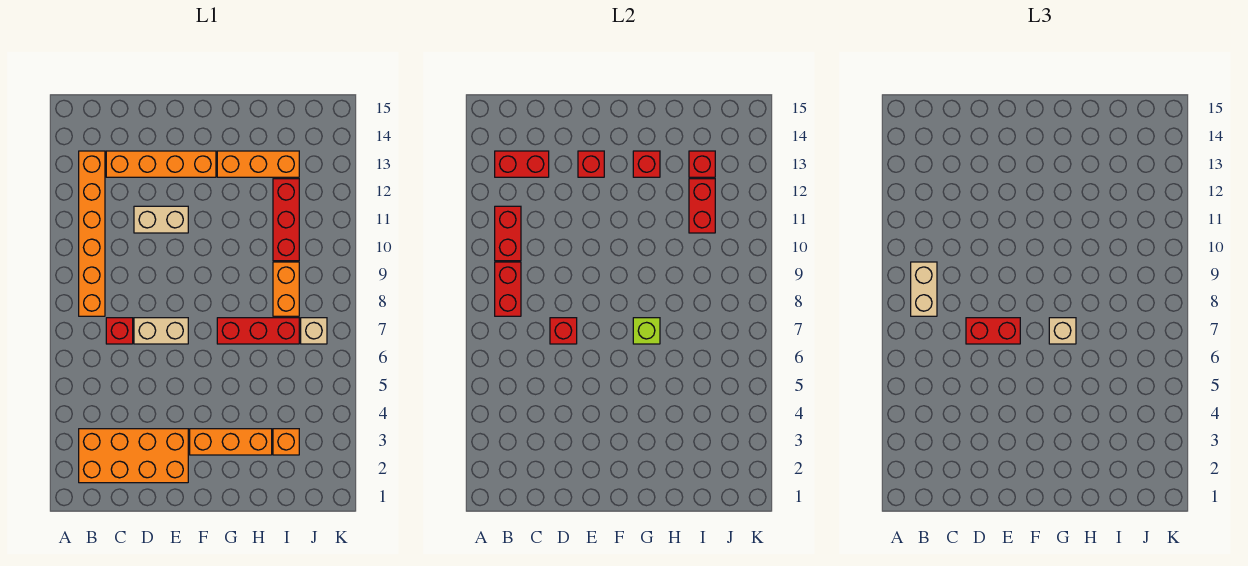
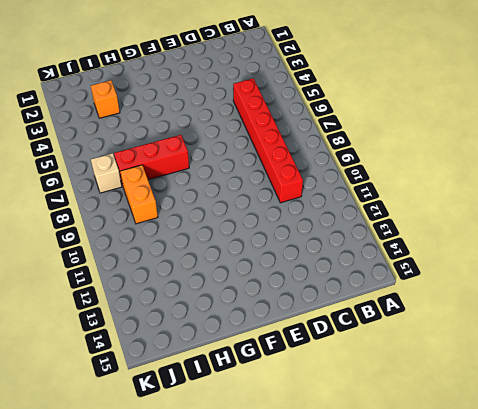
red 1x6 brick [233,79,303,203] -> red 1x1 brick [106,318,133,344]
none -> orange 2x4 brick [79,429,188,483]
none -> orange 1x6 brick [79,151,105,316]
none -> orange 1x4 brick [106,151,216,177]

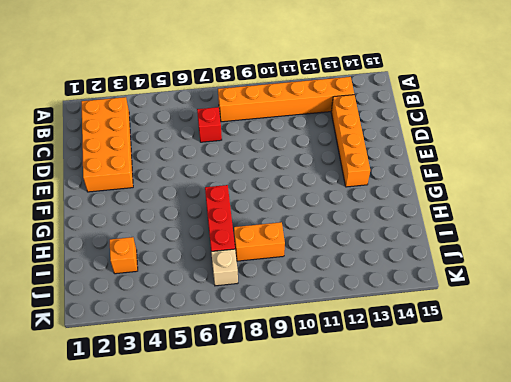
none -> tan 1x2 brick [134,318,188,344]
none -> tan 1x2 brick [134,206,188,233]
none -> orange 1x3 brick [190,429,272,455]

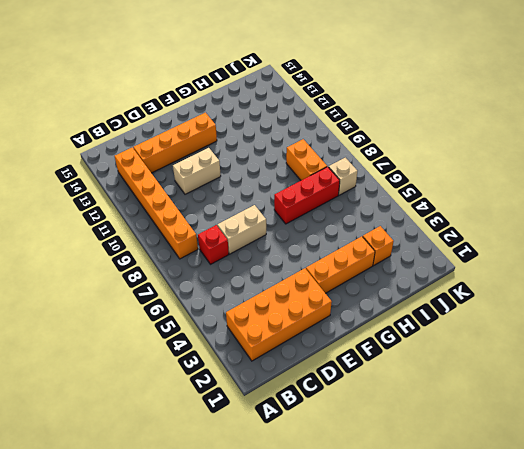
none -> orange 1x3 brick [217,151,299,177]
none -> red 1x3 brick [273,179,299,261]
none -> red 1x2 brick [495,262,521,316]

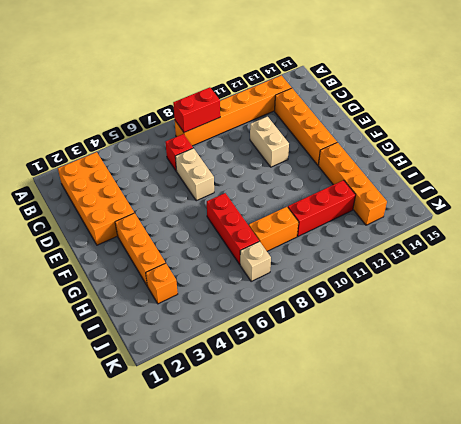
orange 1x4 brick [318,142,387,225] -> orange 1x3 brick [217,151,299,177]
none -> red 1x2 brick [495,206,521,261]
none -> red 1x2 brick [495,151,549,177]
none -> red 1x1 brick [550,318,577,344]

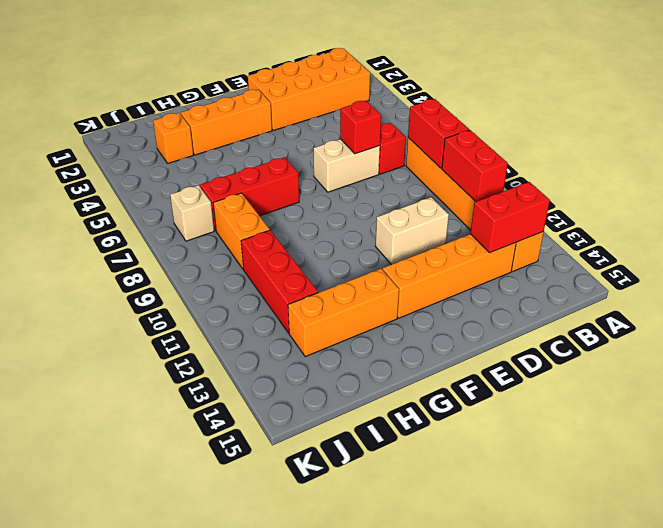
none -> red 1x1 brick [578,151,604,177]
none -> lime 1x1 brick [633,318,660,344]
none -> red 1x1 brick [633,151,660,177]

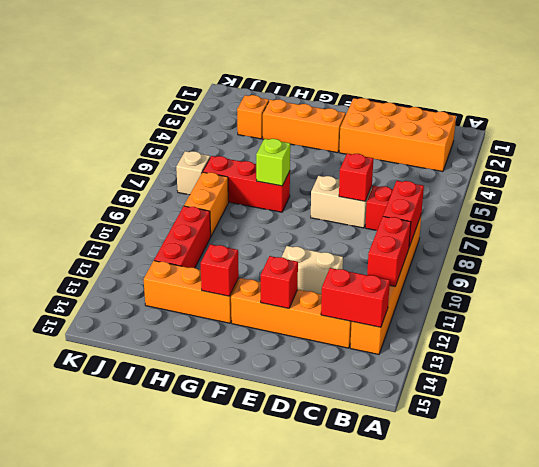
none -> red 1x2 brick [689,179,715,233]
none -> red 1x1 brick [689,151,715,177]
none -> tan 1x2 brick [911,262,937,316]

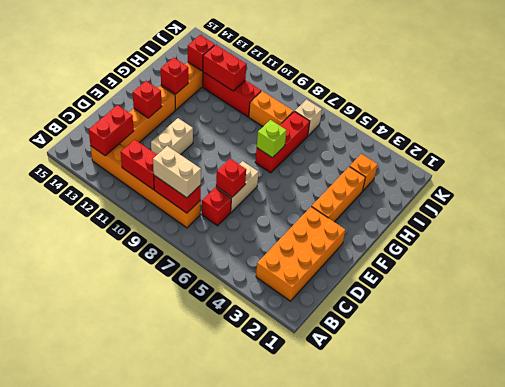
none -> red 1x2 brick [966,318,1020,344]
none -> tan 1x1 brick [1049,318,1076,344]

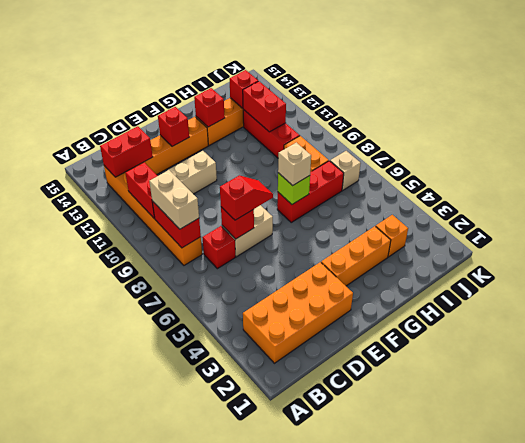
red 1x2 slope [220,176,273,220] -> red 1x2 brick [966,318,1020,344]

